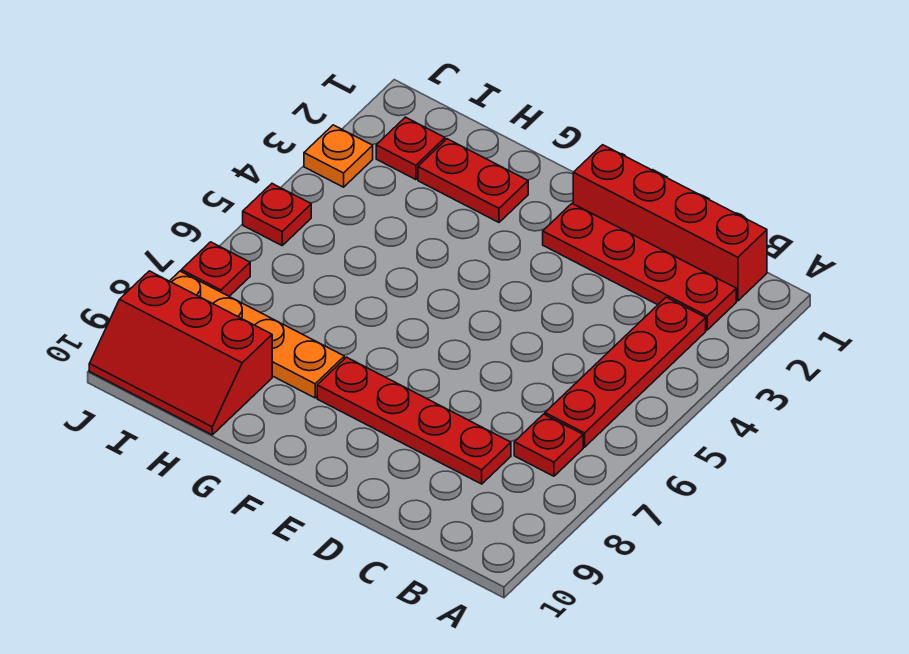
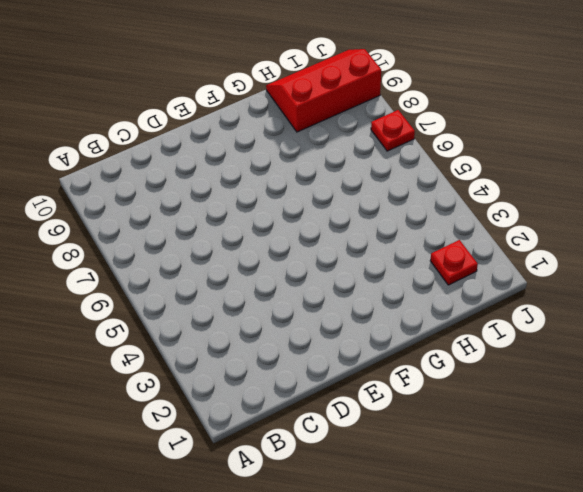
none -> red 1x4 brick [573,145,767,301]
none -> red 1x4 plate [543,204,736,330]
none -> red 1x4 plate [545,297,706,447]

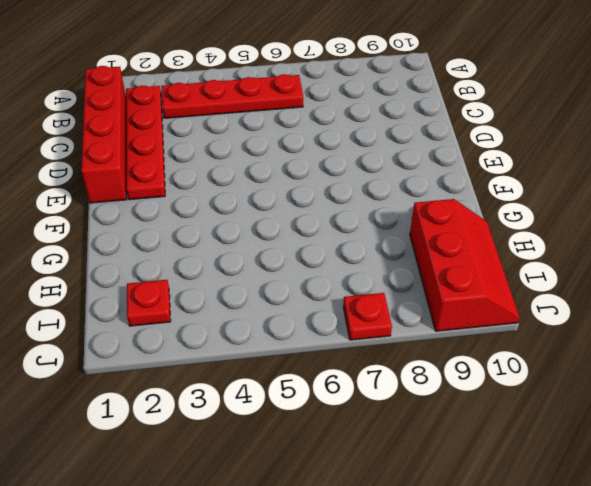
none -> red 1x1 plate [514,414,583,476]
none -> red 1x4 plate [317,357,511,484]
none -> red 1x2 plate [418,139,528,222]

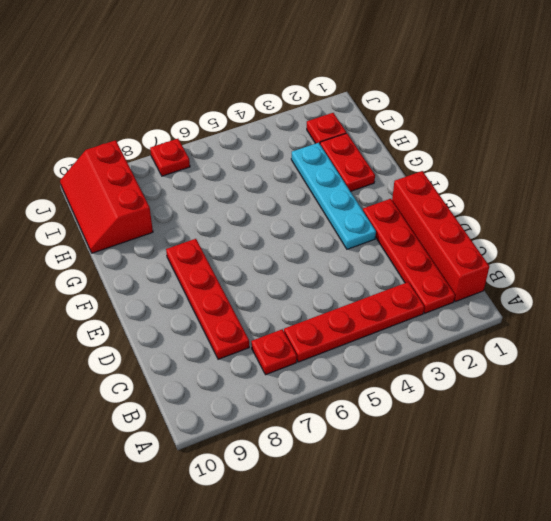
cyan 1x4 plate [291,143,376,249] -> none
none -> orange 1x4 plate [170,271,344,398]
none -> orange 1x1 plate [304,125,373,187]
none -> red 1x1 plate [243,184,311,245]

